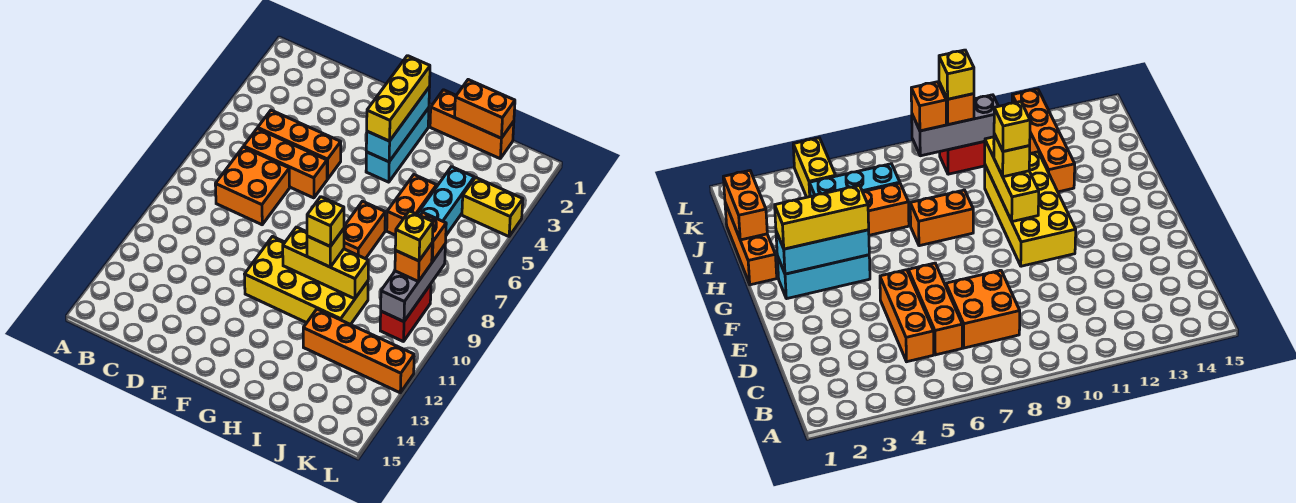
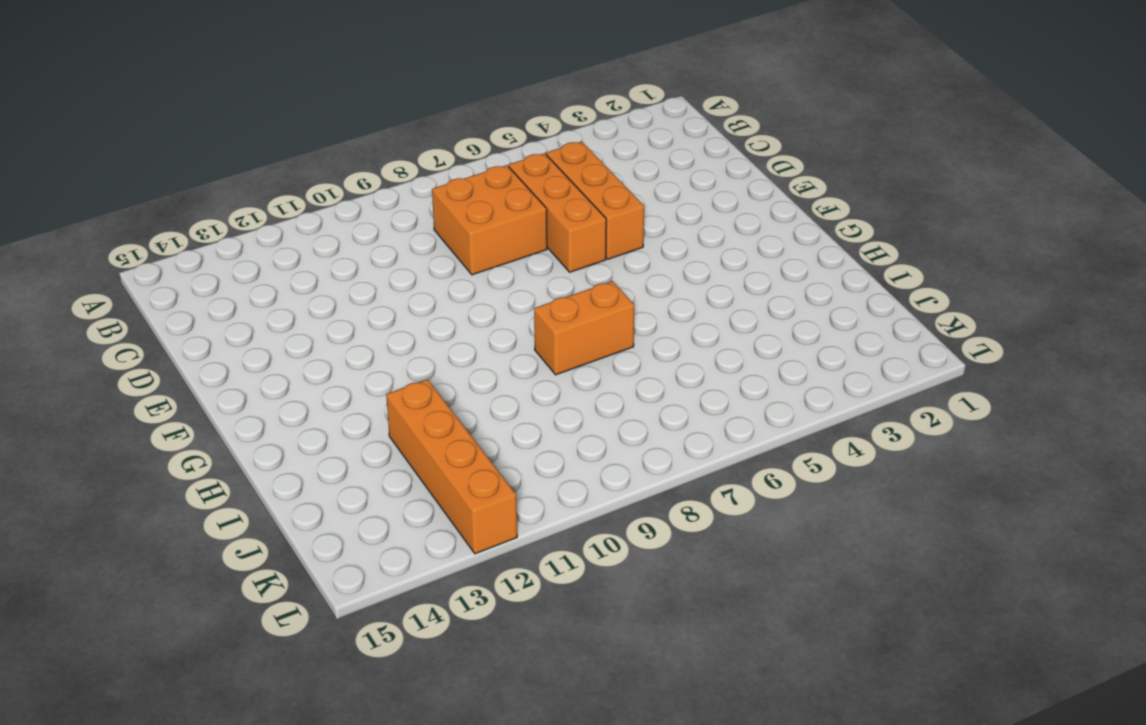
none -> yellow 2x4 brick [245,237,368,325]
none -> cyan 1x3 brick [366,108,429,182]
none -> orange 1x3 brick [430,90,514,158]

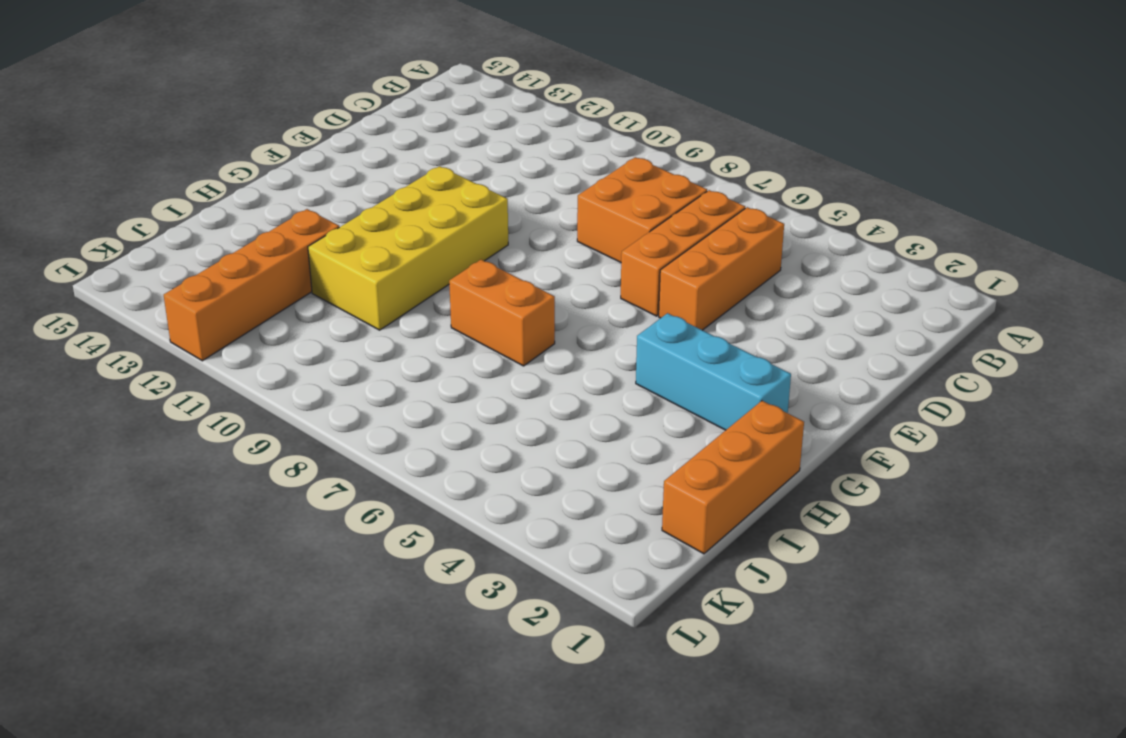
none -> orange 1x2 brick [387,175,437,235]
none -> cyan 1x3 brick [417,167,474,235]
none -> yellow 1x2 brick [462,177,523,236]

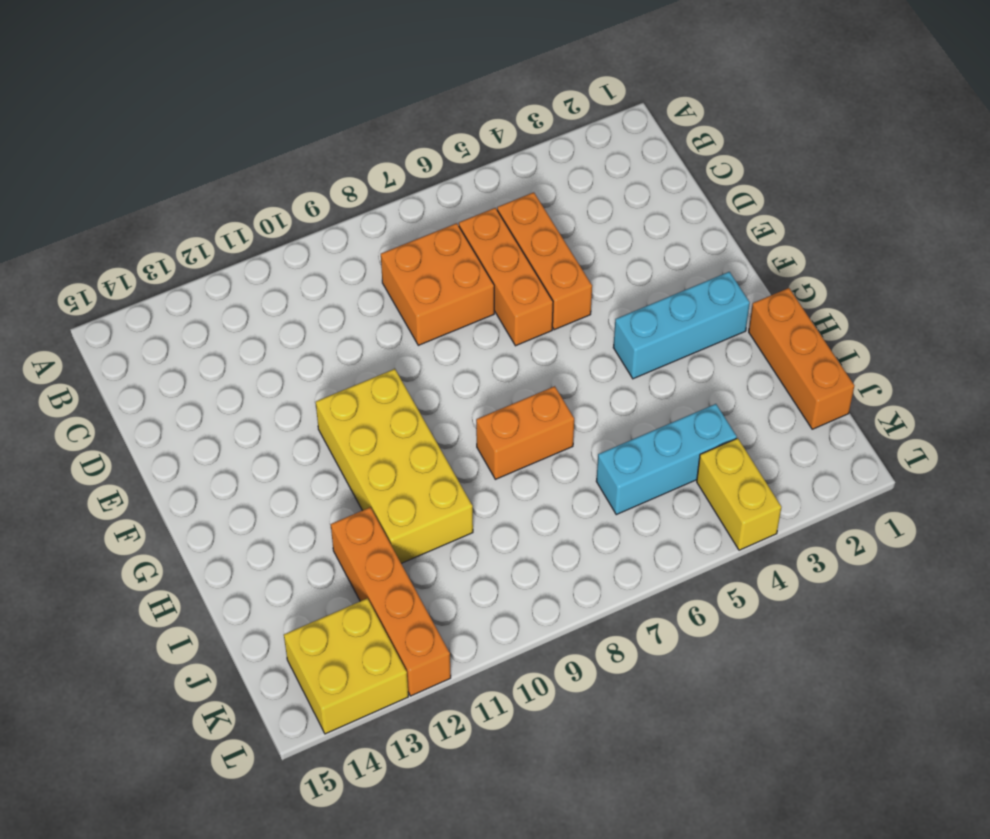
yellow 2x2 brick [284,598,408,734] -> none
none -> orange 1x2 brick [387,175,437,235]
none -> red 1x2 brick [380,284,431,342]
none -> cyan 1x3 brick [366,87,430,162]

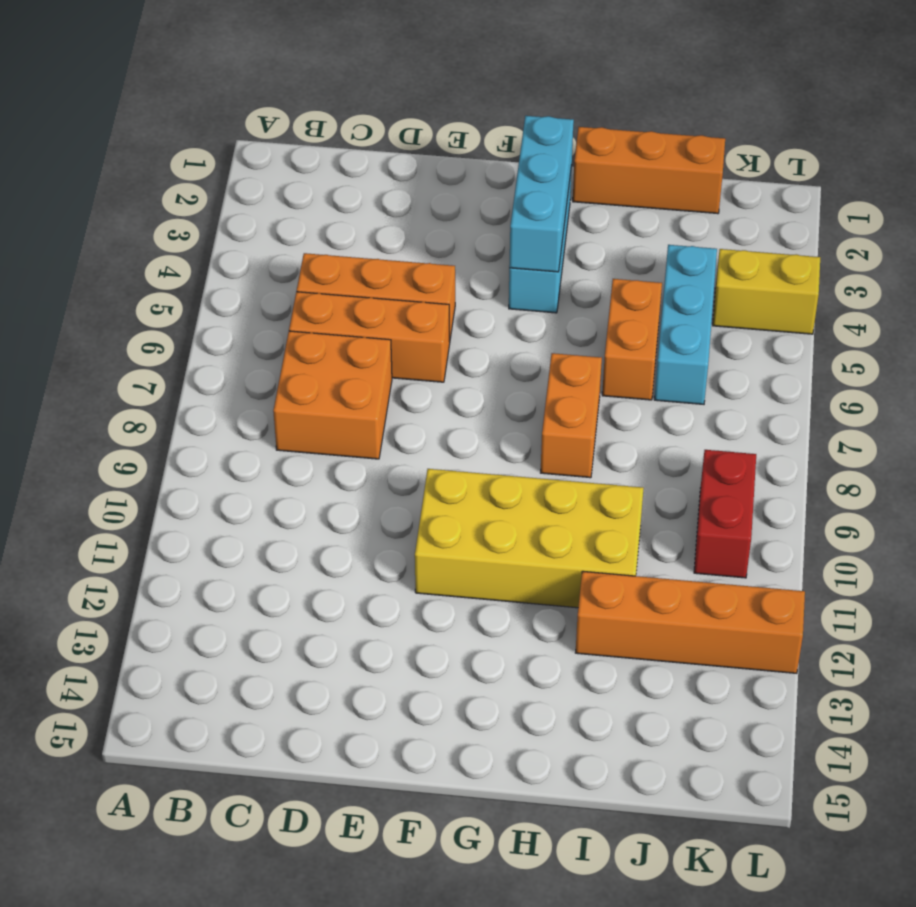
none -> yellow 1x3 brick [283,227,368,299]
none -> orange 1x2 brick [455,80,515,138]
none -> grey 1x3 brick [381,245,445,322]

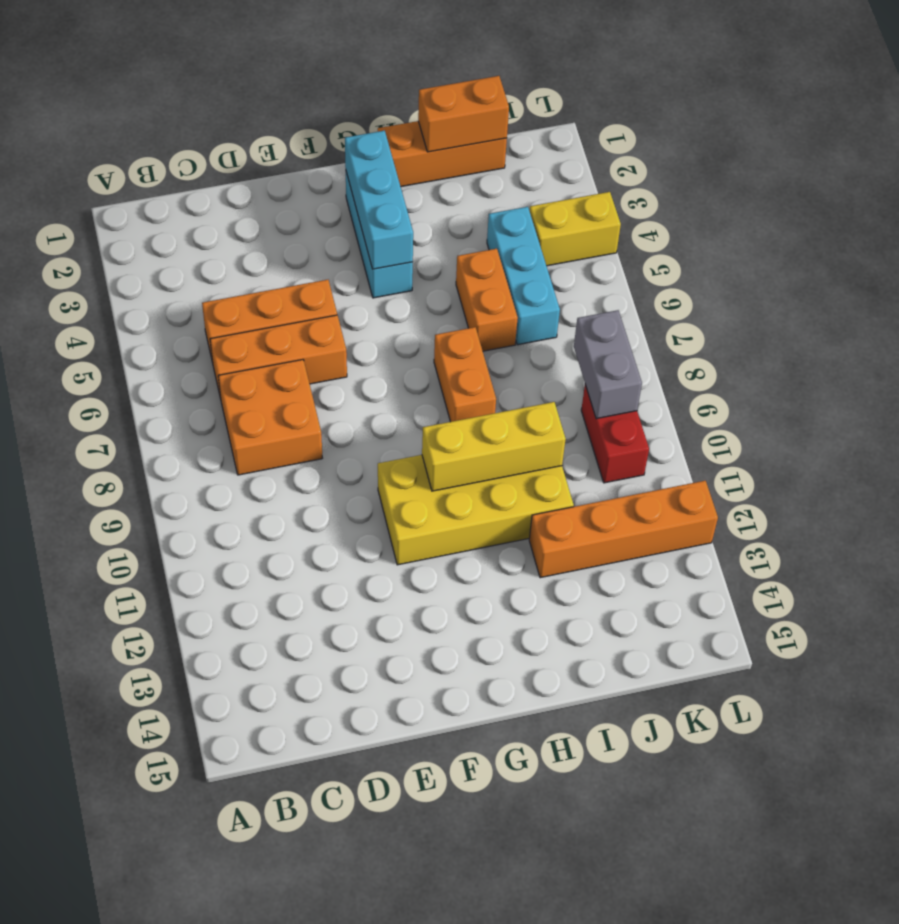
grey 1x2 brick [574,310,642,419] -> grey 1x3 brick [381,245,445,322]
none -> yellow 1x3 brick [367,56,430,141]
none -> yellow 1x1 brick [307,229,344,267]
none -> orange 1x1 brick [420,213,446,262]

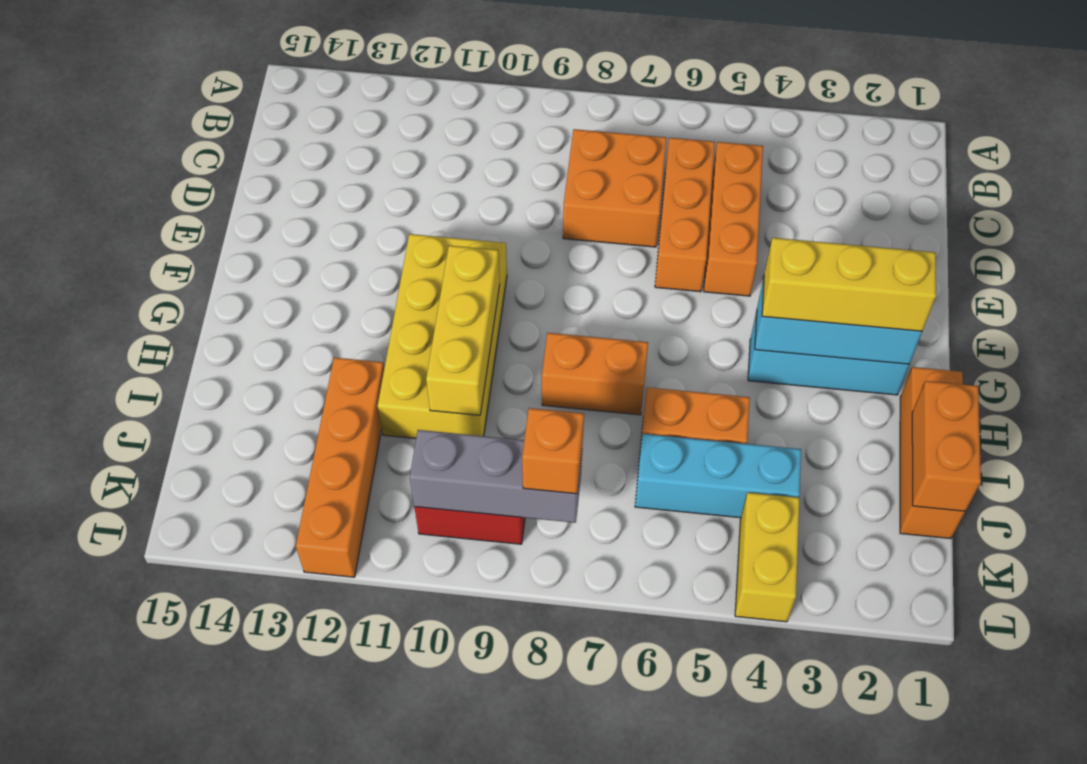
none -> yellow 1x1 brick [307,229,344,267]
none -> orange 1x1 brick [395,244,432,282]
none -> yellow 1x1 brick [307,197,344,246]

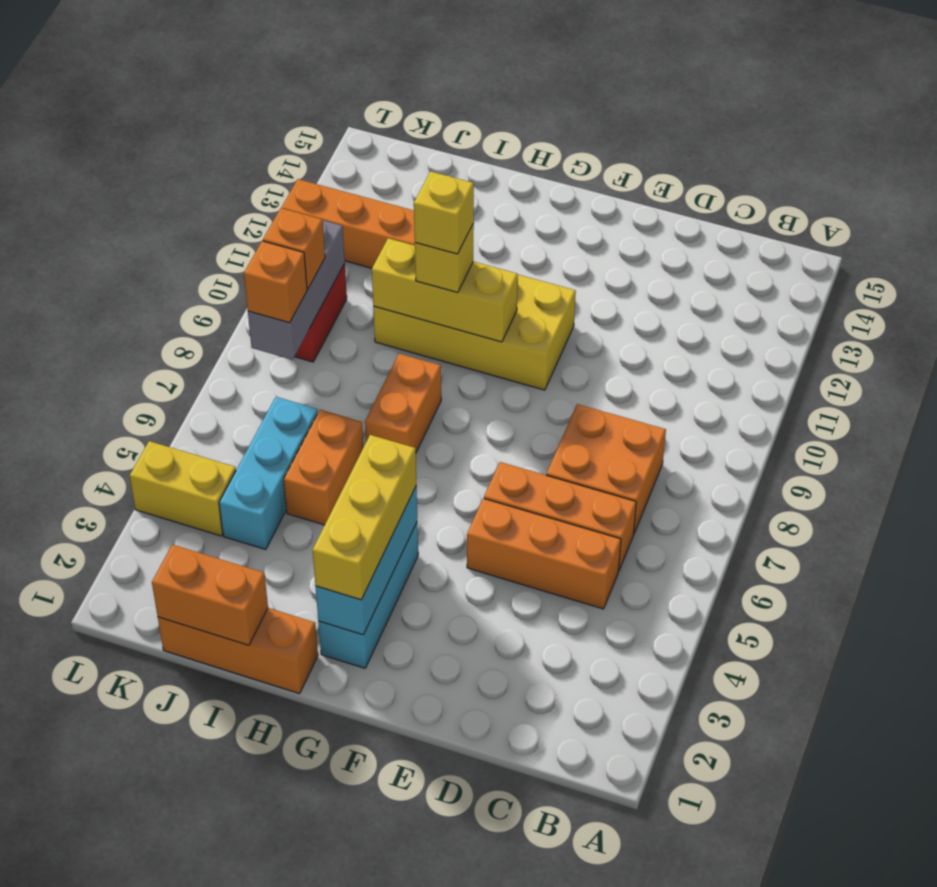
none -> yellow 1x1 brick [395,211,433,261]

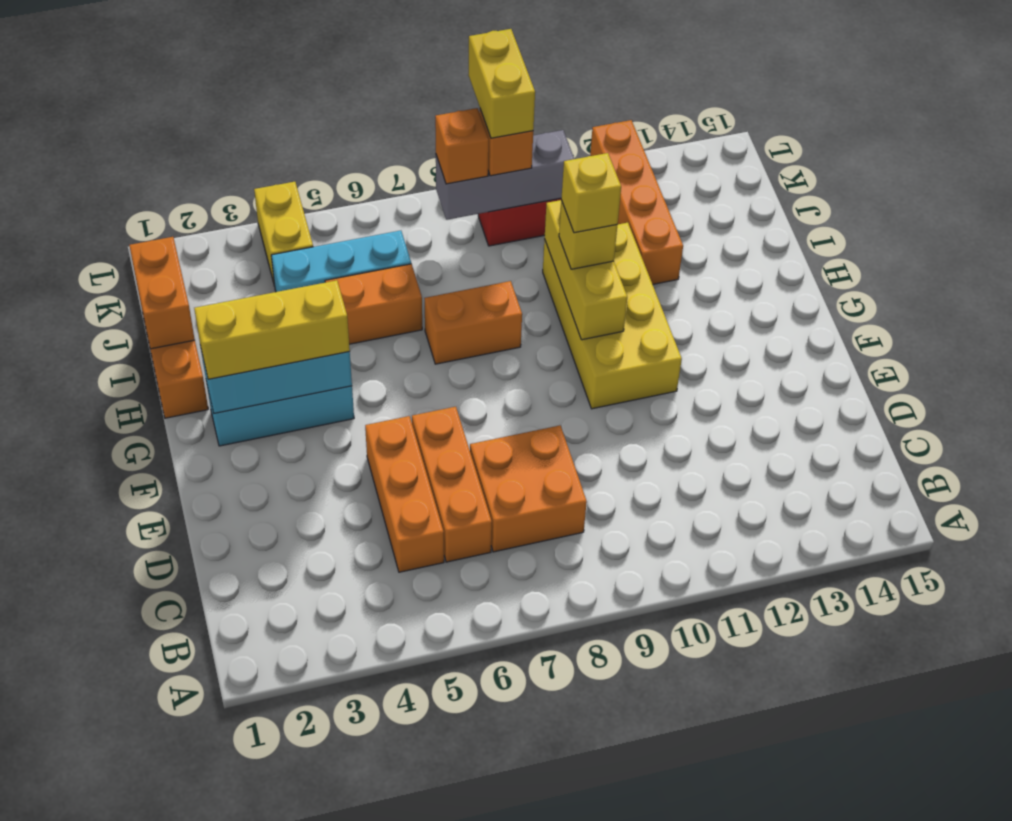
yellow 1x2 brick [469,29,535,138] -> yellow 1x1 brick [395,211,433,261]

